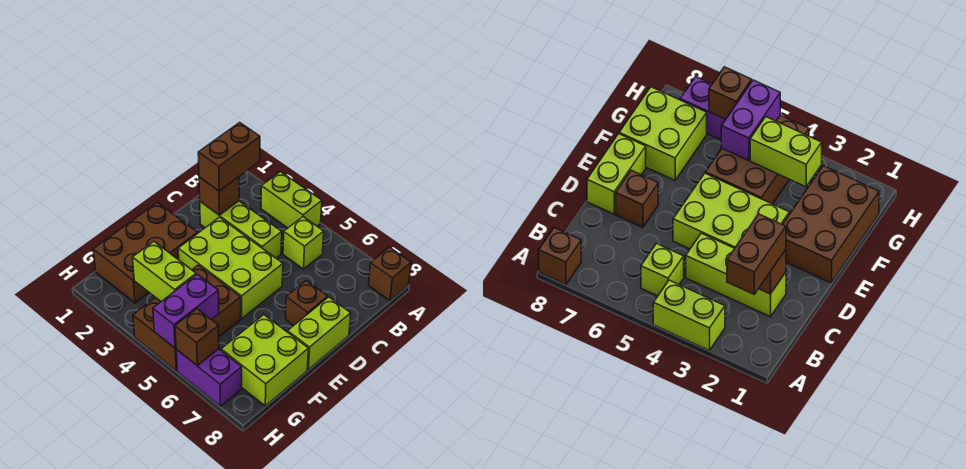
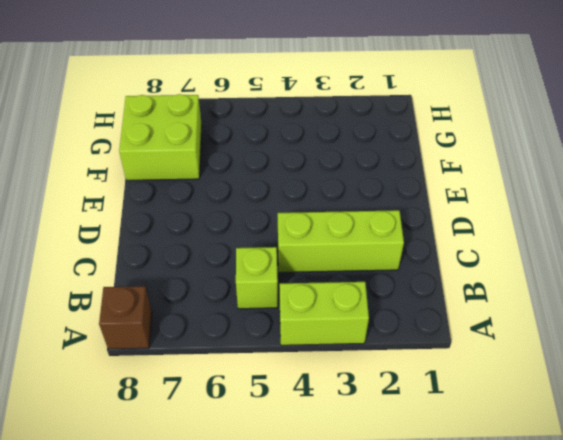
none -> lime 2x3 brick [178,217,283,319]
none -> brown 1x1 brick [286,281,328,325]
none -> lime 1x2 brick [288,297,351,370]

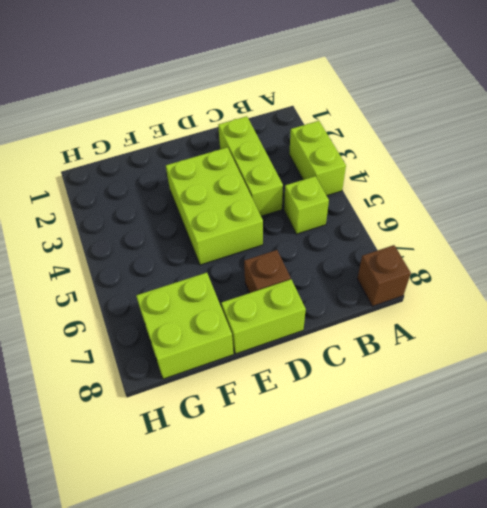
none -> brown 2x3 brick [93,203,198,303]
none -> brown 2x3 brick [133,265,241,371]
none -> purple 1x2 brick [176,349,242,406]

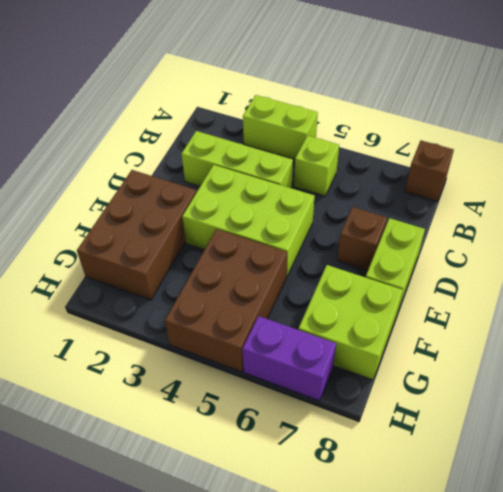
none -> brown 1x1 brick [199,177,239,215]
none -> lime 1x2 brick [133,242,196,301]
none -> purple 1x2 brick [153,274,219,348]

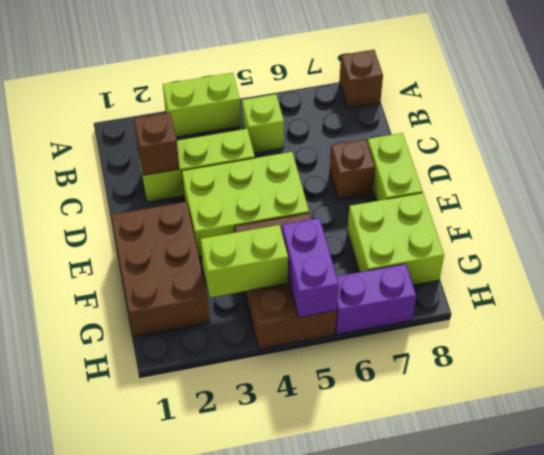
none -> brown 1x1 brick [175,309,219,366]
none -> brown 1x2 brick [198,122,260,191]

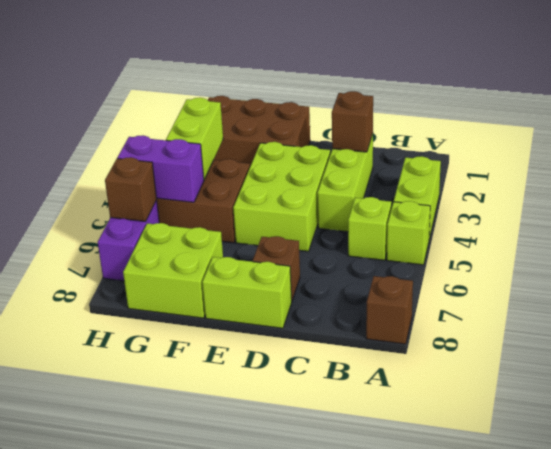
lime 1x1 brick [387,201,430,265] -> none
none -> brown 1x2 brick [198,122,260,191]

